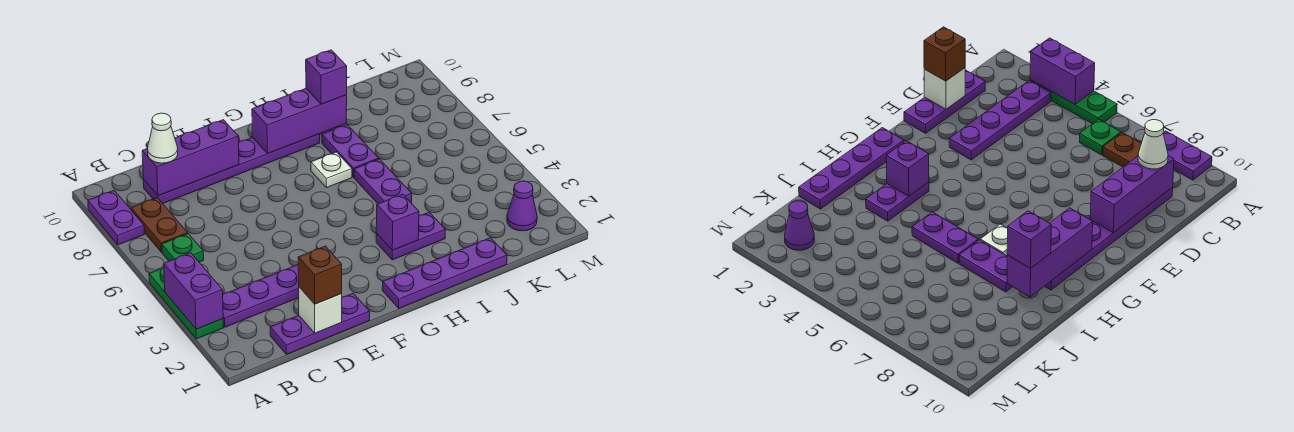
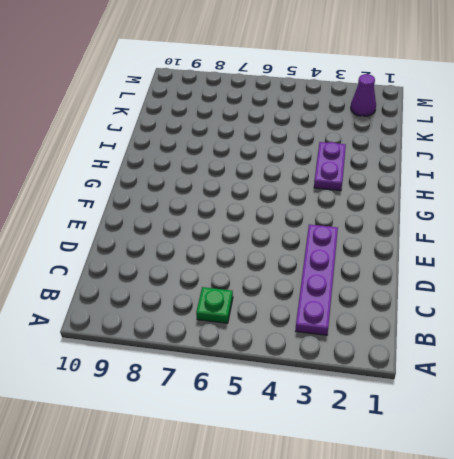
none -> green 1x3 plate [149,268,224,339]
none -> purple 1x2 plate [88,190,144,245]
none -> brown 1x2 plate [131,198,188,252]

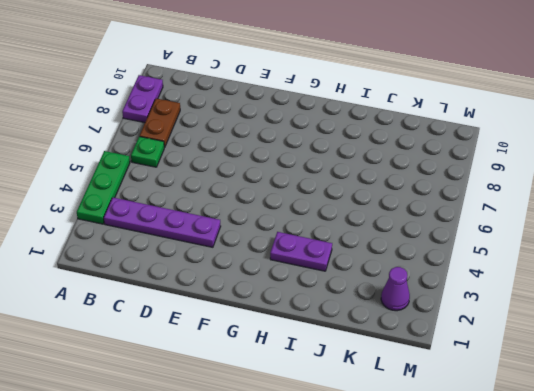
none -> purple 1x3 plate [270,293,370,354]
none -> purple 1x6 plate [143,134,320,203]
none -> purple 1x4 plate [382,238,507,308]

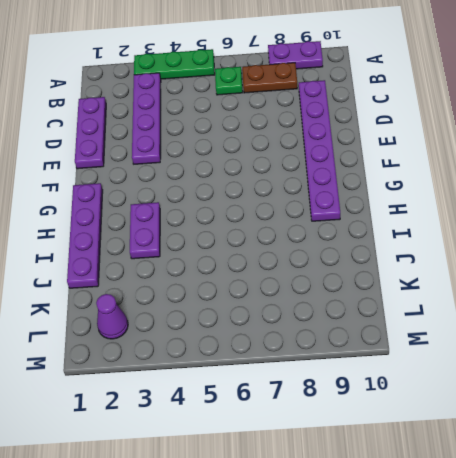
none -> white 1x1 plate [311,152,352,188]
none -> purple 1x2 plate [354,159,412,204]
none -> purple 1x2 plate [322,125,379,177]

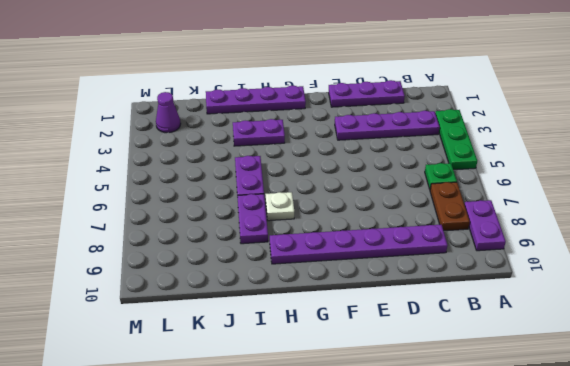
none -> purple 1x2 brick [164,253,223,329]
none -> purple 1x3 brick [142,120,239,196]
none -> white 1x1 brick [299,287,342,333]

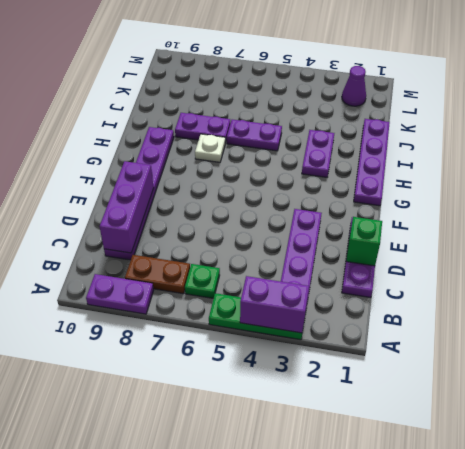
green 1x1 brick [346,217,382,266] -> white 1x1 brick [299,287,342,333]
none -> purple 1x3 brick [252,89,347,154]
none -> purple 1x1 brick [376,194,419,250]
none -> white 1x1 cone [148,113,178,163]

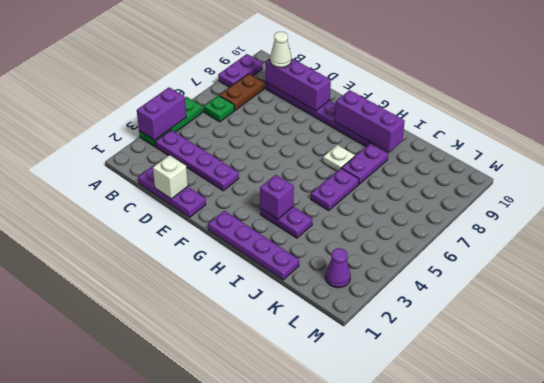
none -> brown 1x1 brick [298,246,342,304]
none -> purple 1x1 brick [306,50,347,104]

